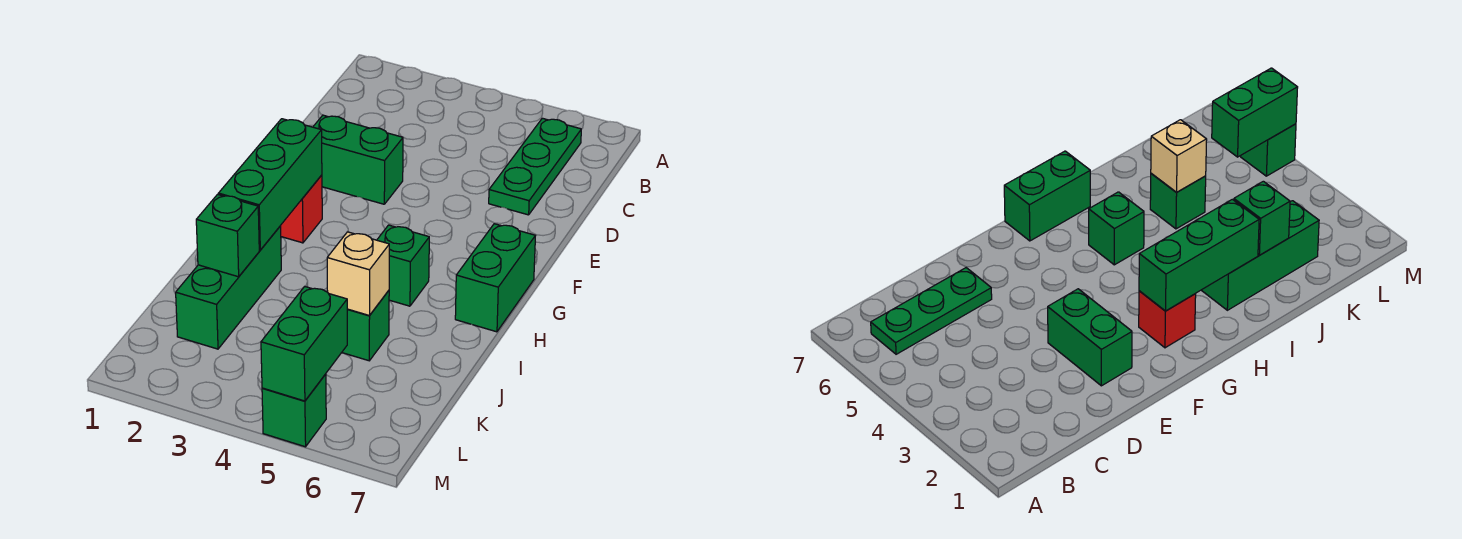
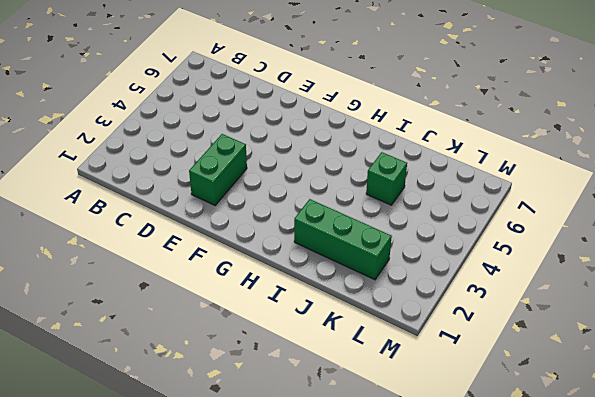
none -> green 1x3 plate [489,118,581,215]
none -> red 1x1 brick [280,175,322,243]
none -> green 1x2 brick [455,224,535,332]

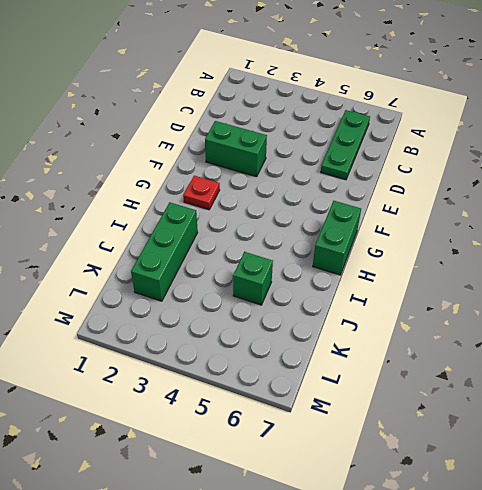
red 1x1 plate [183,176,220,210] -> red 1x1 brick [280,175,322,243]
none -> green 1x1 brick [377,225,429,306]
none -> green 1x1 brick [262,374,326,447]
none -> green 1x3 brick [218,119,322,250]

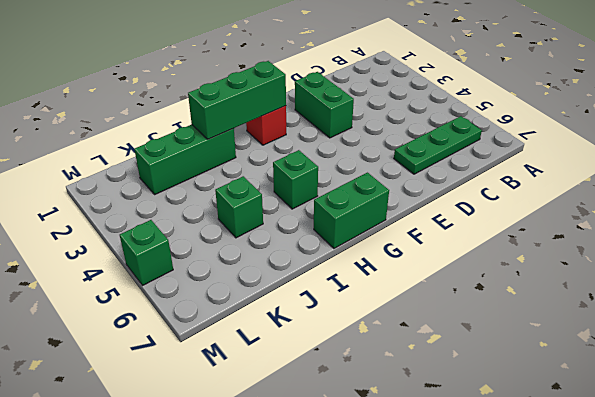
none -> green 1x1 brick [196,194,259,277]
none -> tan 1x1 brick [327,232,389,316]
none -> green 1x2 brick [261,287,347,401]

